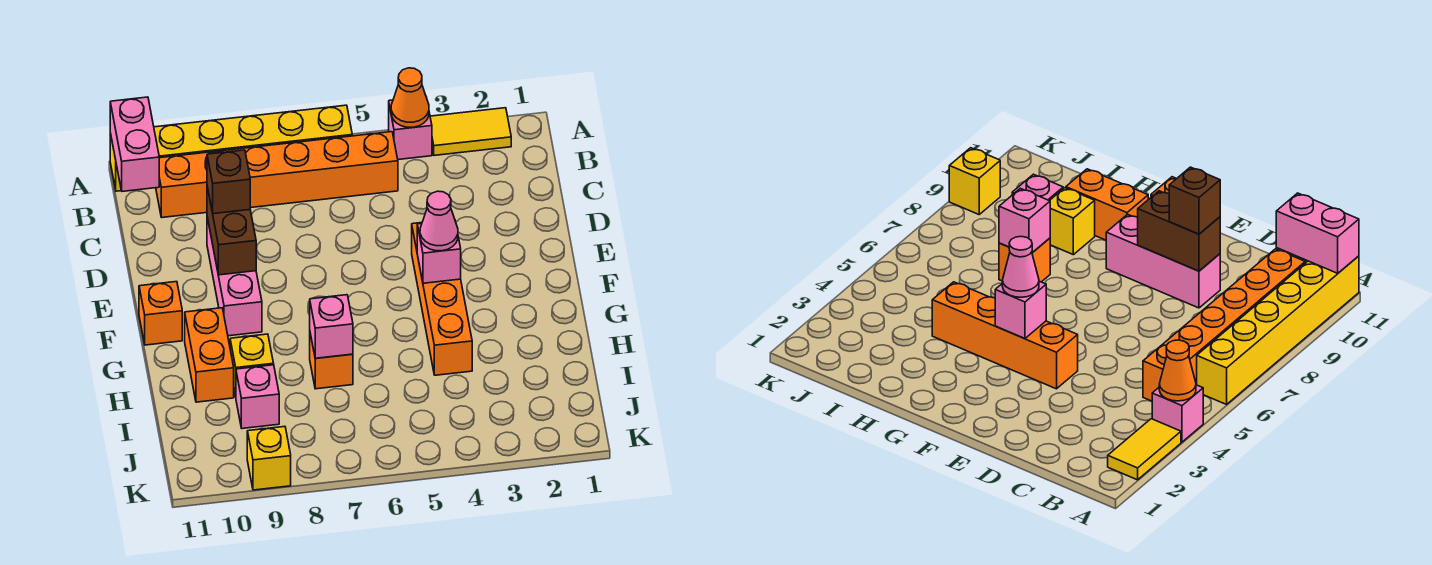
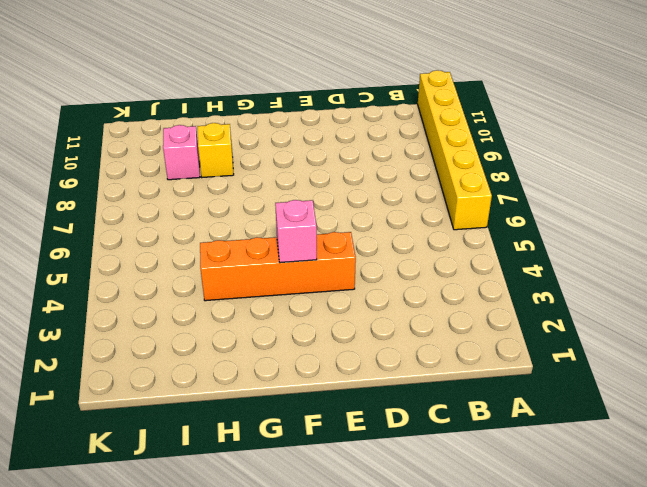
none -> yellow 1x2 tile [430,108,511,155]
none -> pink 1x1 brick [389,100,432,160]
none -> orange 1x6 brick [156,132,398,217]

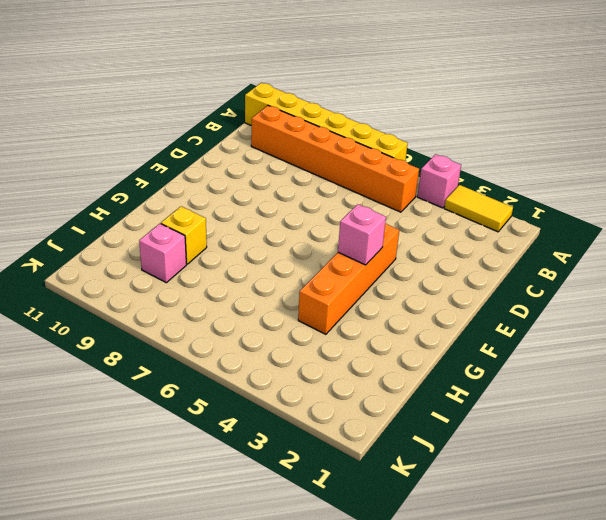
none -> pink 1x3 brick [207,217,262,336]
none -> orange 1x1 brick [139,282,182,345]
none -> orange 1x2 brick [185,308,234,402]

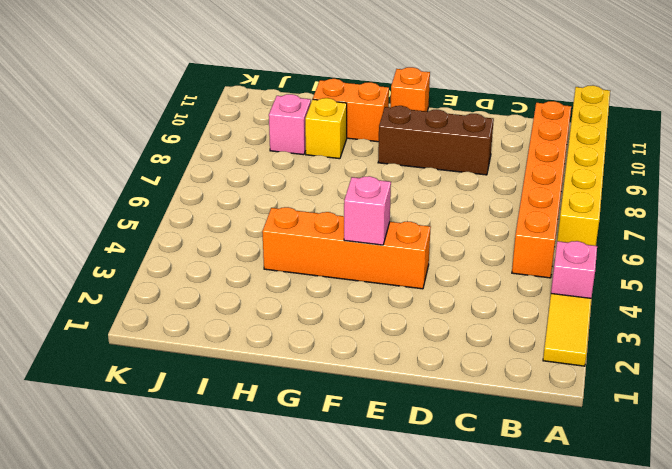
brown 1x3 brick [378,106,494,175] -> pink 1x3 brick [207,217,262,336]
none -> orange 1x1 brick [310,334,353,389]
none -> yellow 1x1 brick [247,427,291,490]
none -> orange 1x1 cone [391,68,429,127]

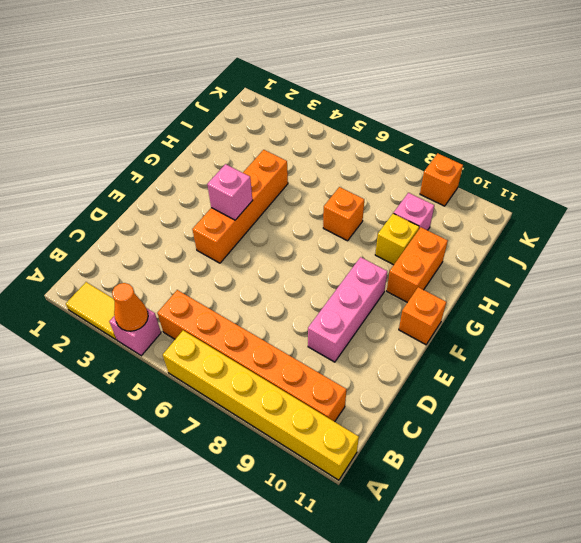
orange 1x1 brick [420,153,463,206] -> yellow 1x1 brick [247,427,291,490]
none -> pink 1x2 brick [110,97,159,191]
none -> brown 1x2 brick [207,187,256,275]
none -> pink 1x1 brick [310,295,353,358]

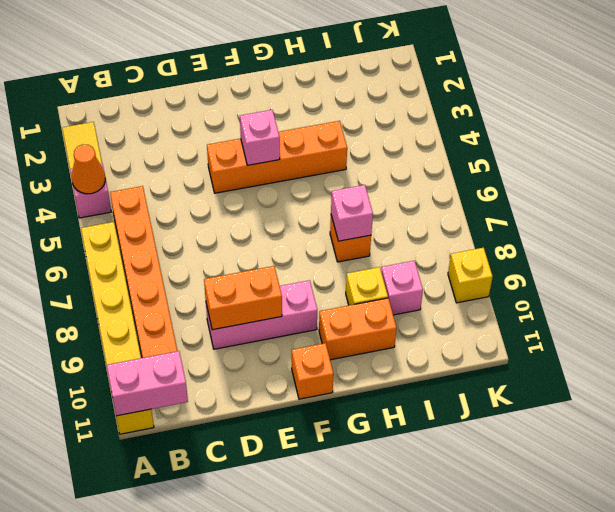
orange 1x2 brick [204,266,282,330] -> brown 1x2 brick [207,187,256,275]
none -> brown 1x1 brick [207,150,250,214]
none -> pink 1x1 cone [420,191,458,251]

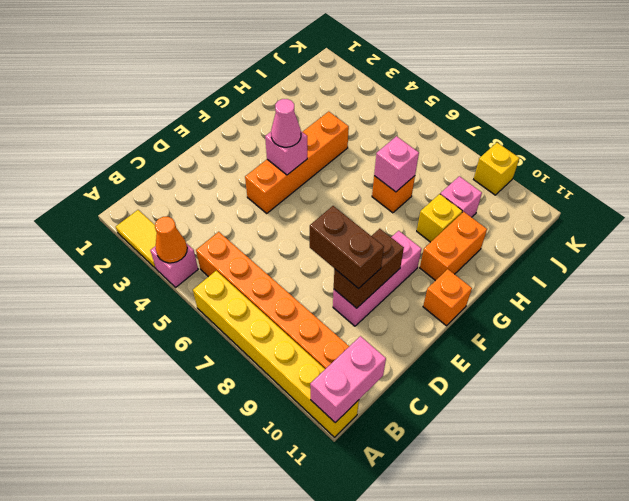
brown 1x2 brick [310,206,384,289] -> brown 1x1 brick [207,150,250,214]

